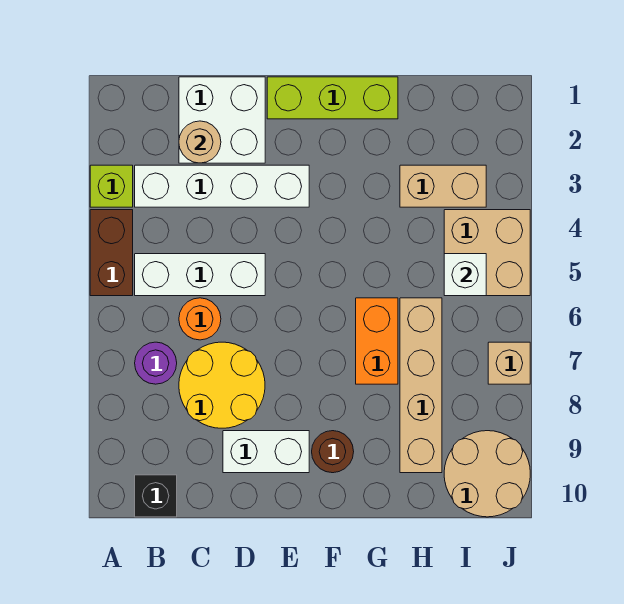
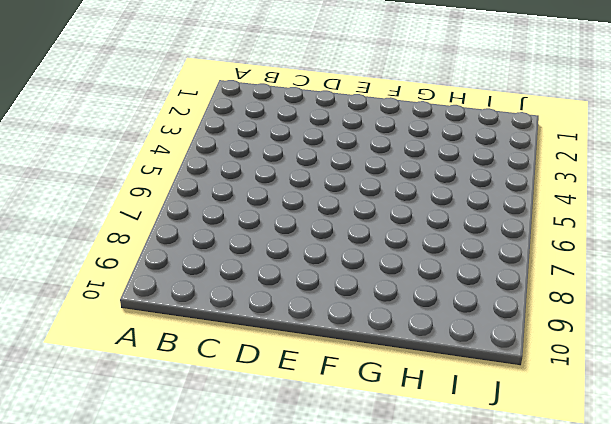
none -> lime 1x1 brick [90,165,133,207]
none -> brown 1x2 brick [90,210,133,296]
none -> white 1x4 brick [135,165,309,207]

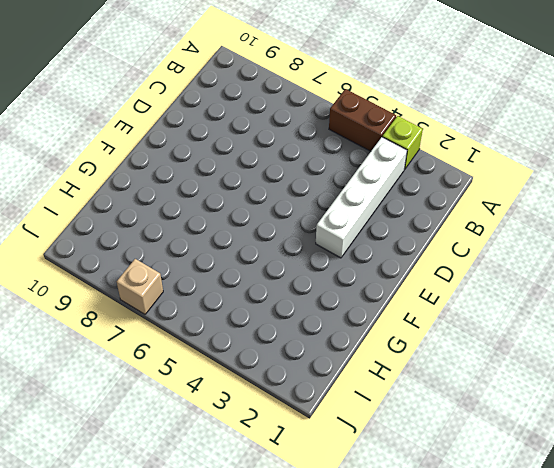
none -> white 1x3 brick [135,254,265,296]
none -> purple 1x1 round brick [135,342,177,384]
none -> black 1x1 brick [135,475,177,517]

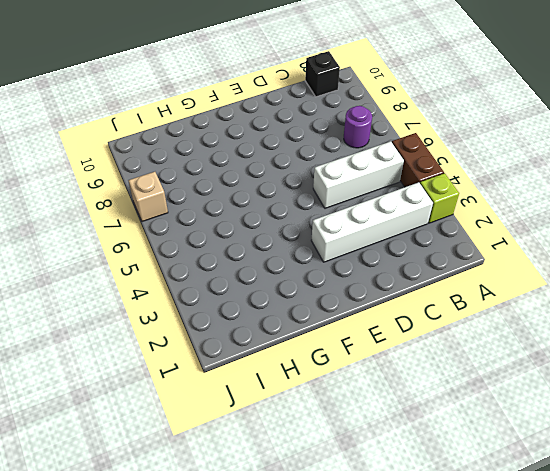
none -> white 2x2 brick [179,77,265,163]
none -> orange 1x1 round brick [179,298,221,340]
none -> yellow 2x2 round brick [179,342,265,428]

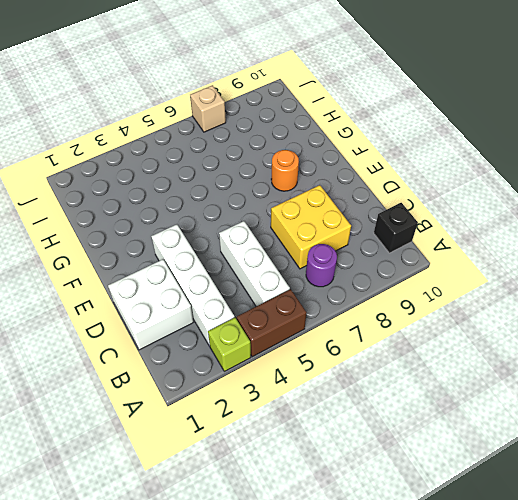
yellow 2x2 brick [271,185,351,269] -> yellow 2x2 round brick [179,342,265,428]
orange 1x1 round brick [271,150,299,191] -> orange 1x1 round brick moved to [179,298,221,340]
none -> white 1x2 brick [223,431,309,473]
none -> lime 1x3 brick [267,77,398,119]
none -> brown 1x1 round brick [312,431,354,473]

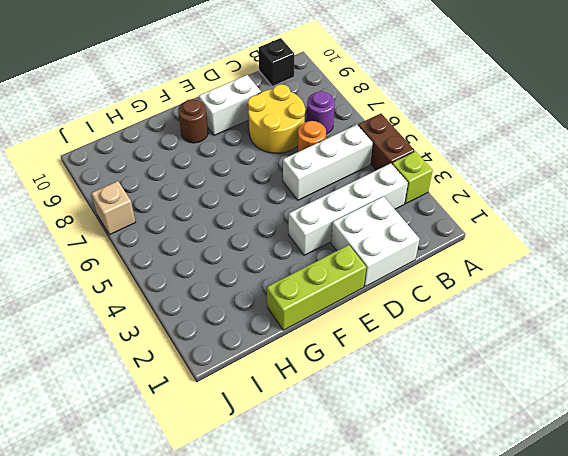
none -> orange 1x2 brick [356,298,398,384]
none -> tan 1x2 brick [400,165,486,207]
none -> tan 1x4 brick [400,298,442,473]

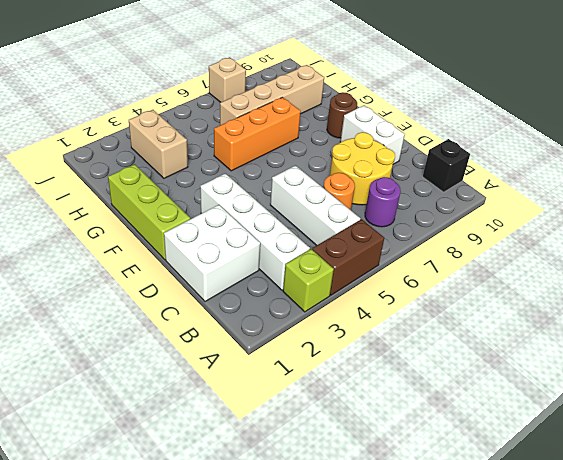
orange 1x3 brick [214,97,301,171] -> orange 1x2 brick [356,298,398,384]
none -> tan 2x2 brick [444,210,530,296]
none -> tan 2x2 round brick [444,431,530,517]
none -> tan 1x1 round brick [179,121,221,163]

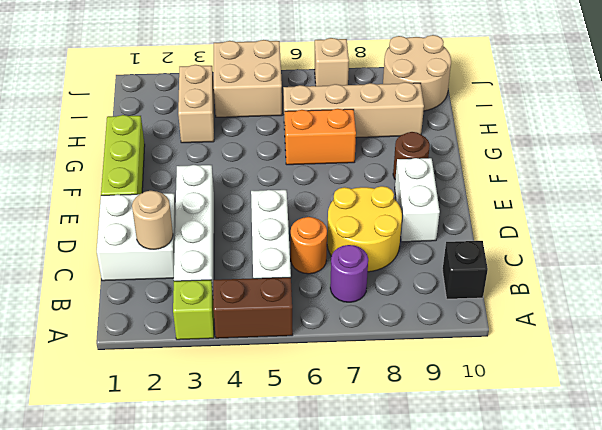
none -> white 1x1 brick [444,254,486,296]

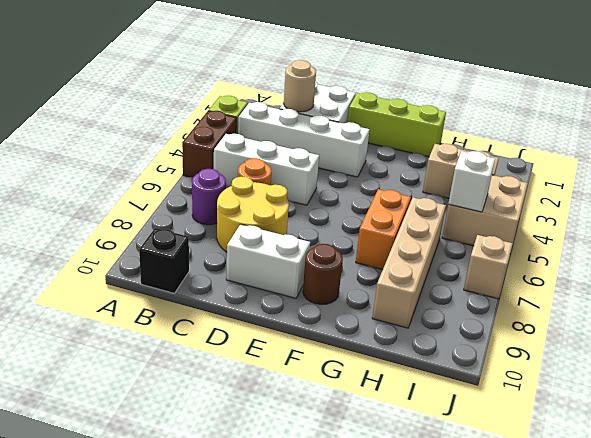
none -> tan 2x2 round brick [444,431,530,517]

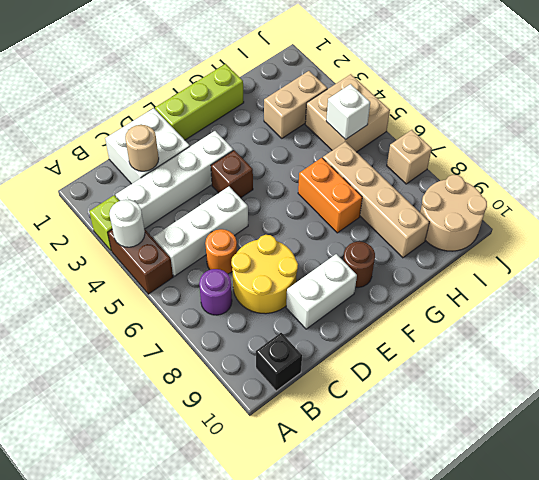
white 1x1 round brick [109,200,145,247] -> none
brown 1x1 brick [211,150,253,198] -> none

